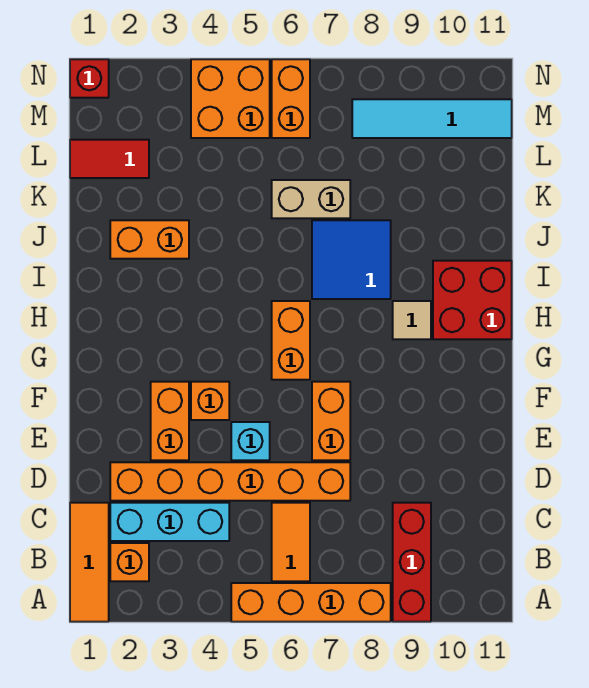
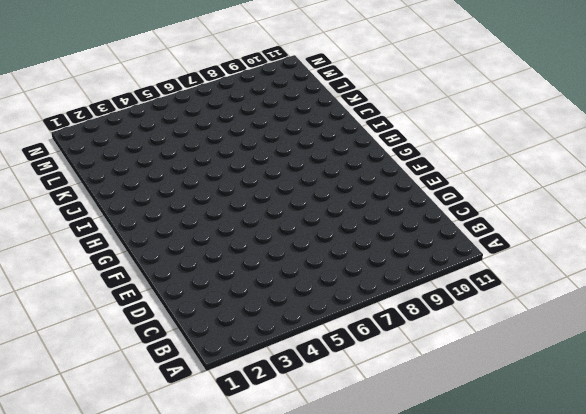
none -> orange 1x3 tile [70,503,109,622]
none -> orange 1x4 brick [231,583,391,622]
none -> red 1x3 brick [393,503,431,622]

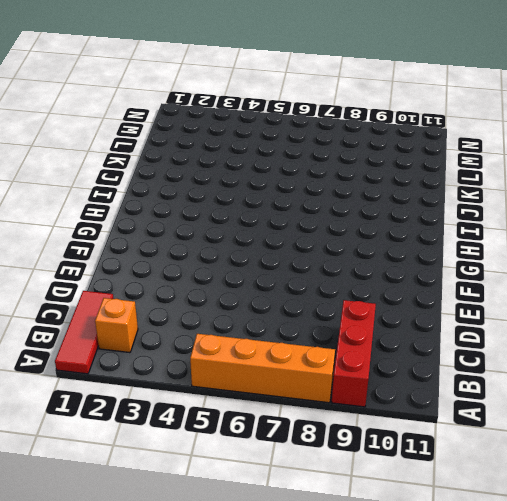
red 1x3 tile [55,291,114,374] -> orange 1x3 tile [70,503,109,622]
none -> orange 1x2 tile [272,503,310,581]
none -> cyan 1x3 brick [110,503,229,541]
none -> orange 1x6 brick [110,462,350,501]

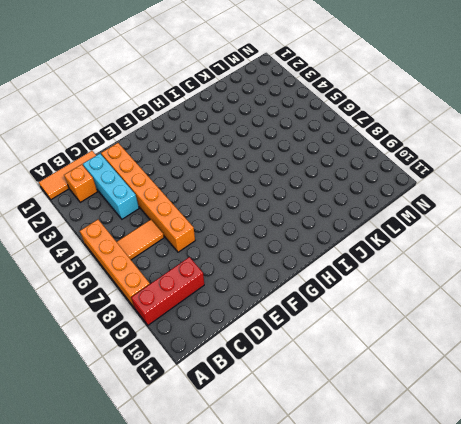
none -> orange 1x2 brick [151,382,189,460]
none -> cyan 1x1 brick [231,422,270,460]
none -> orange 1x2 brick [312,382,350,460]

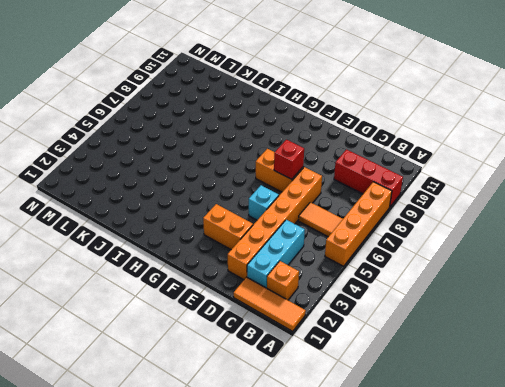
red 1x1 brick [274,140,304,179] -> red 1x1 brick moved to [70,59,109,98]
none -> orange 1x1 brick [191,382,229,420]
none -> orange 1x2 brick [272,301,310,380]
none -> tan 1x1 tile [393,301,431,339]

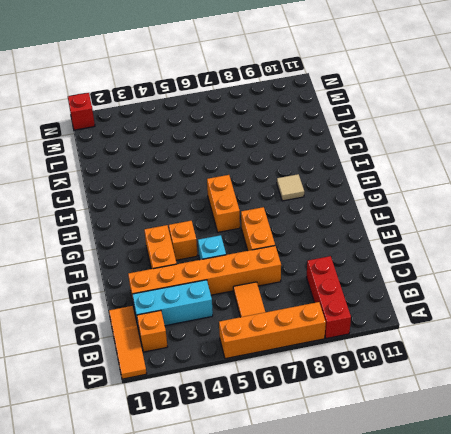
none -> red 2x2 brick [433,261,512,339]
none -> blue 2x2 tile [312,220,391,299]
none -> orange 1x2 brick [110,220,189,259]

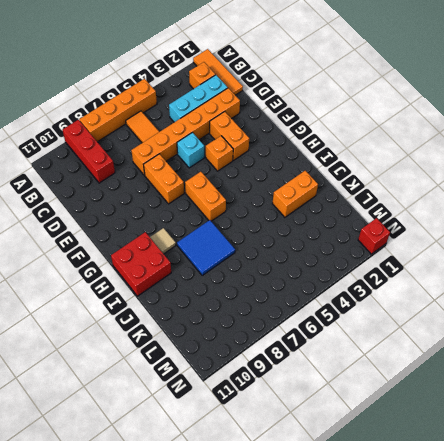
none -> tan 1x2 brick [272,180,350,218]
none -> red 1x2 tile [70,140,149,178]
none -> orange 2x2 brick [191,59,270,138]

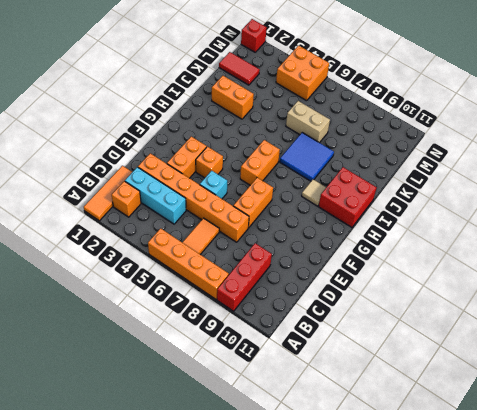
none -> orange 1x2 brick [272,59,310,138]
none -> cyan 1x4 tile [352,99,512,138]

